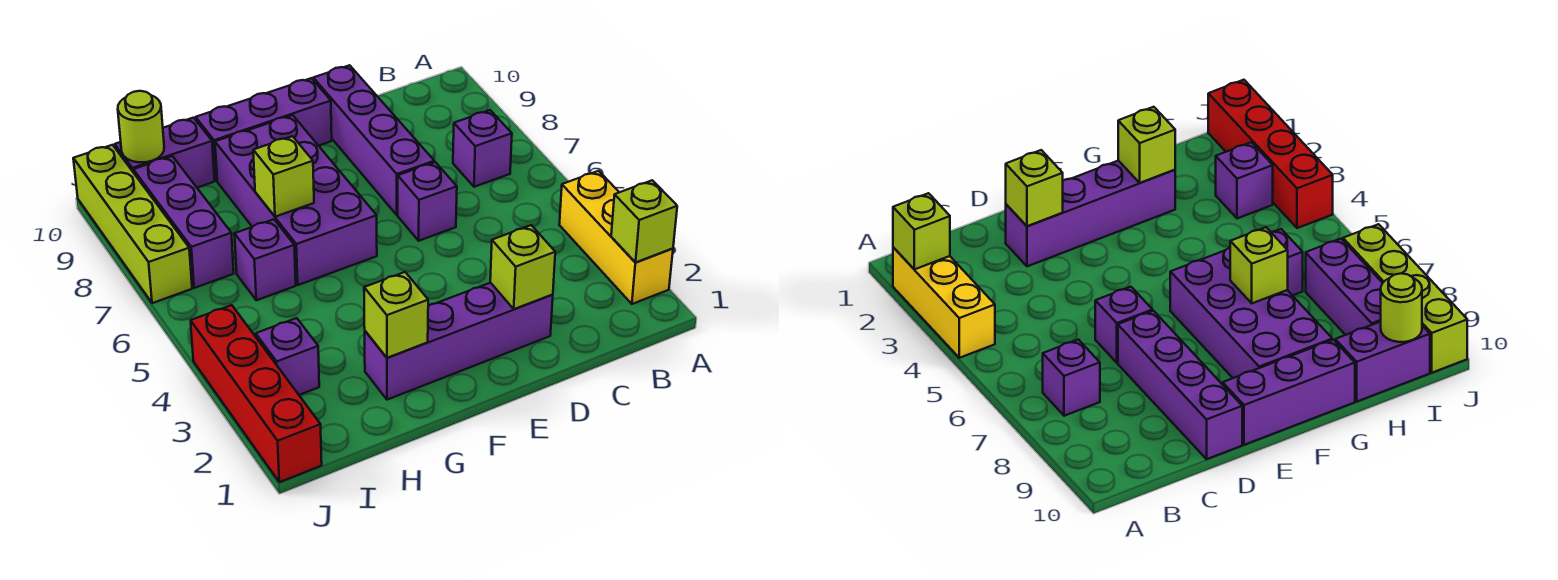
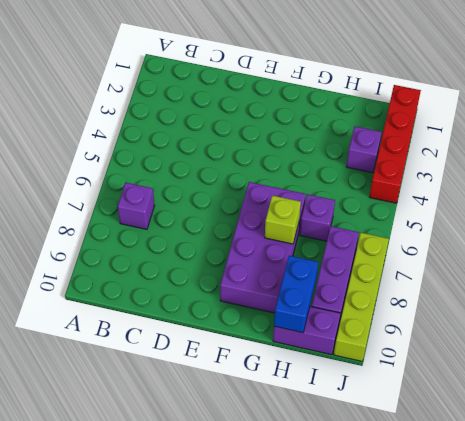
blue 1x2 brick [274,256,318,333] -> none
none -> yellow 1x3 brick [559,171,673,304]
none -> purple 1x4 brick [365,283,553,400]
none -> purple 1x1 brick [398,162,457,241]

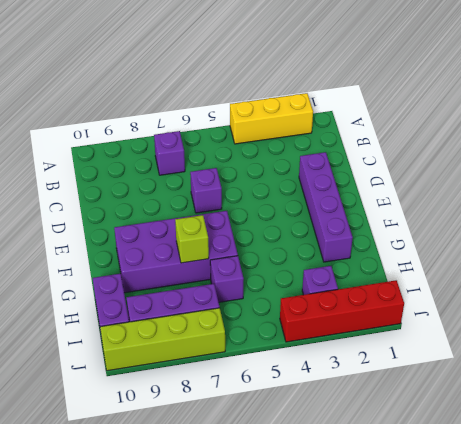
none -> purple 1x4 brick [313,65,434,215]
none -> purple 1x3 brick [196,78,332,181]
none -> lime 1x1 brick [611,180,677,263]

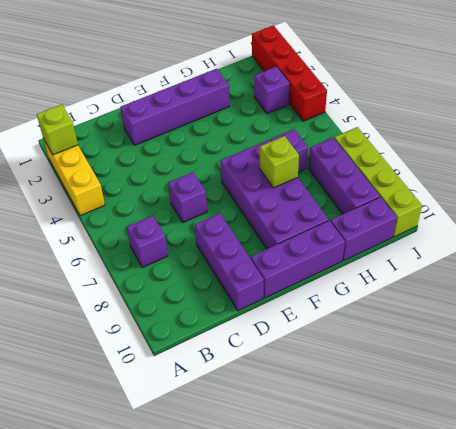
purple 1x3 brick [195,213,264,311] -> purple 1x4 brick [313,65,434,215]
none -> lime 1x1 brick [490,225,555,309]
none -> lime 1x1 brick [364,272,428,358]
none -> lime 1x1 round brick [118,91,164,162]

